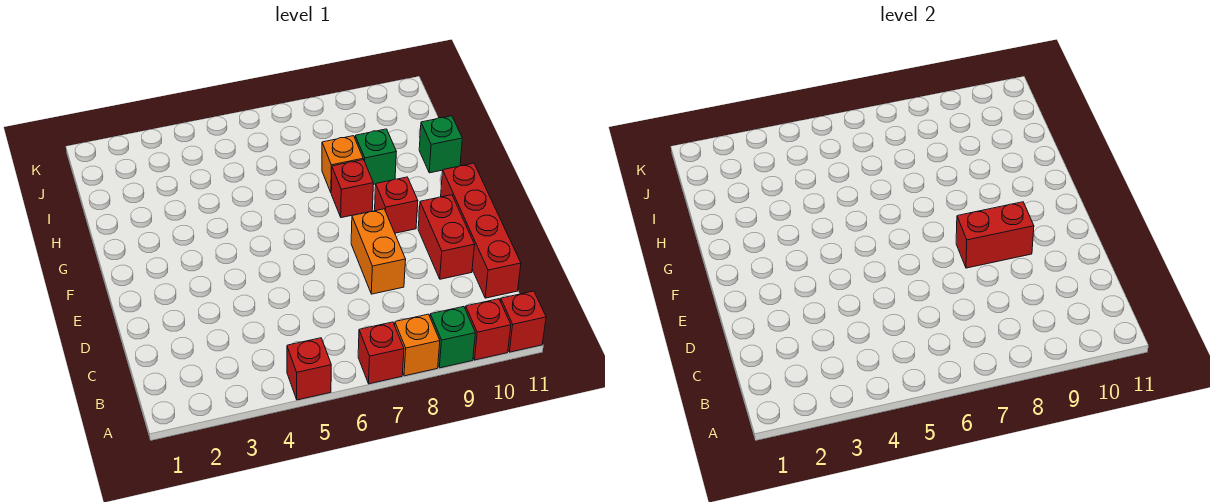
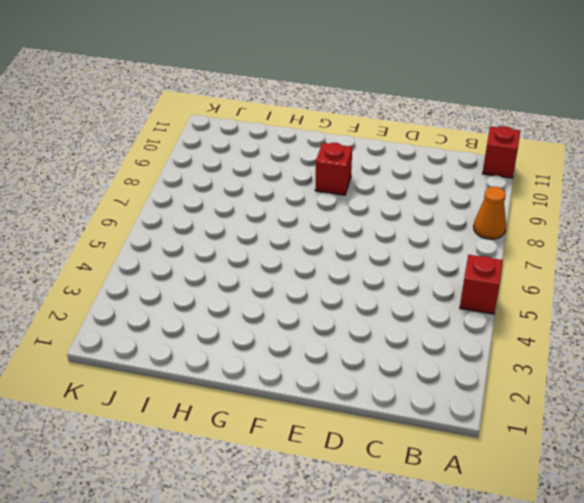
orange 1x1 cone [474,187,506,239] -> orange 1x1 brick [395,314,440,376]
none -> red 1x1 brick [358,322,404,384]
none -> green 1x1 brick [430,307,475,368]
none -> red 1x1 brick [465,299,511,360]

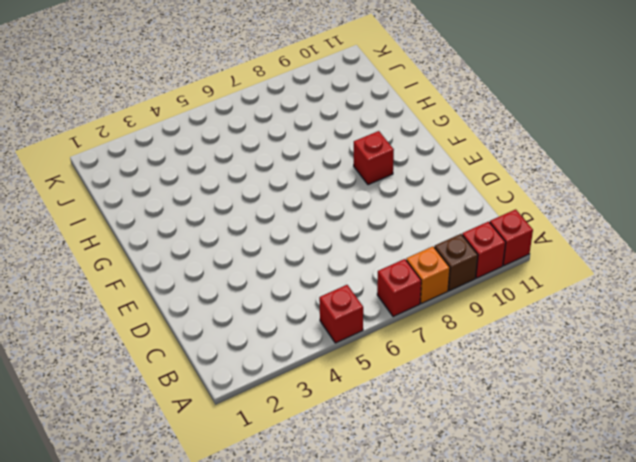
brown 1x1 brick [434,234,478,291] -> green 1x1 brick [430,307,475,368]
none -> red 1x4 brick [441,163,521,298]
none -> orange 1x2 brick [351,209,406,294]
none -> red 1x2 brick [418,195,475,279]

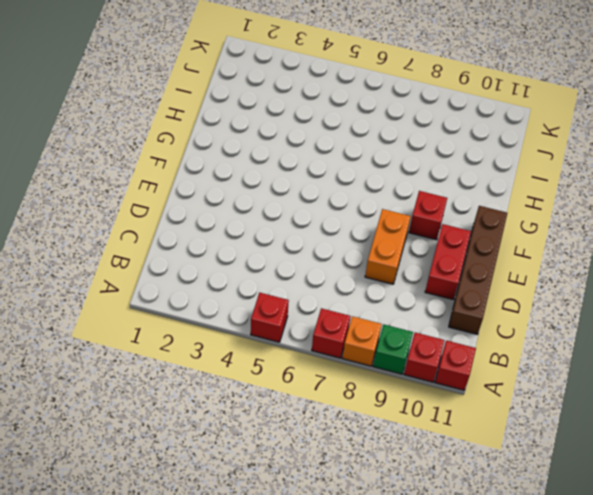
brown 1x4 brick [449,206,507,334] -> red 1x4 brick [441,163,521,298]
none -> red 1x1 brick [331,160,373,218]
none -> orange 1x1 brick [322,136,363,192]
none -> green 1x1 brick [355,129,396,185]

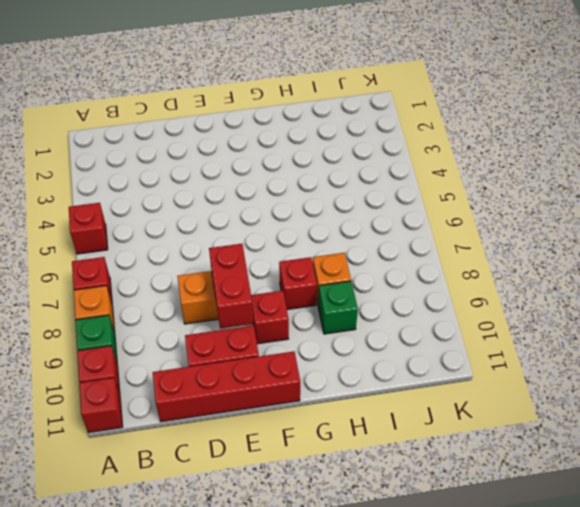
none -> green 1x1 brick [419,116,462,173]

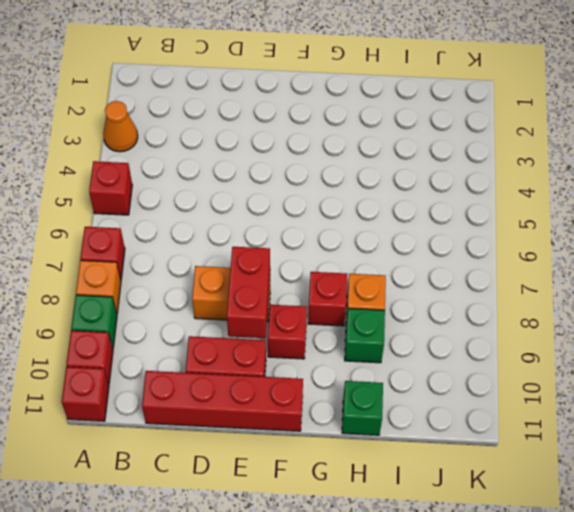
orange 1x1 cone [103,101,138,152] -> none

